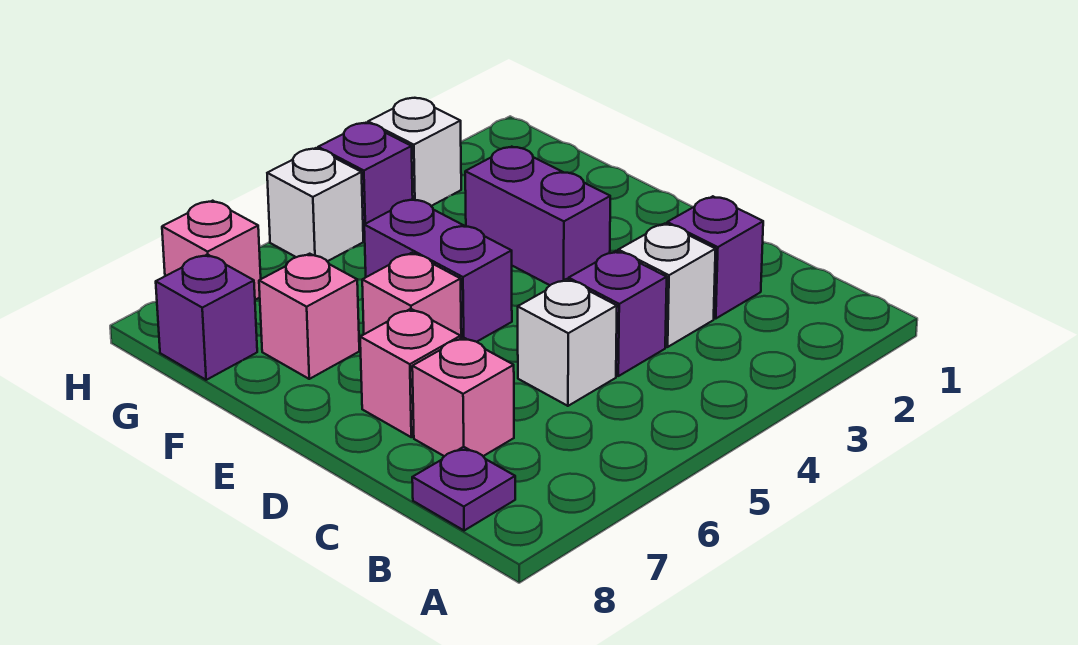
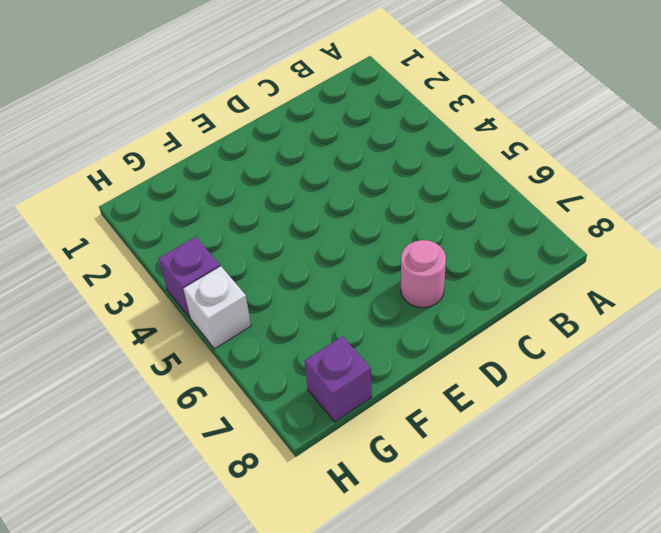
pink 1x1 round brick [401,240,446,308] -> pink 1x1 brick [360,309,461,437]
none -> purple 1x1 plate [412,447,515,531]
none -> purple 1x1 brick [667,196,763,318]
none -> white 1x1 brick [618,224,716,347]

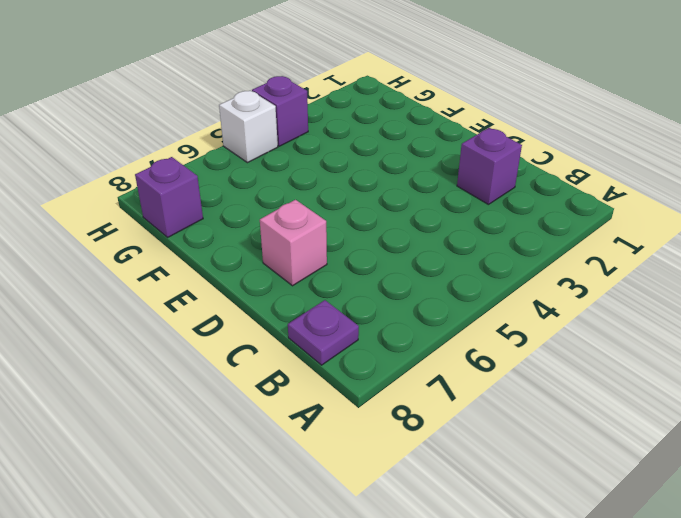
none -> white 1x1 brick [618,224,716,347]
none -> purple 1x1 brick [569,251,667,376]
none -> white 1x1 brick [518,279,617,406]

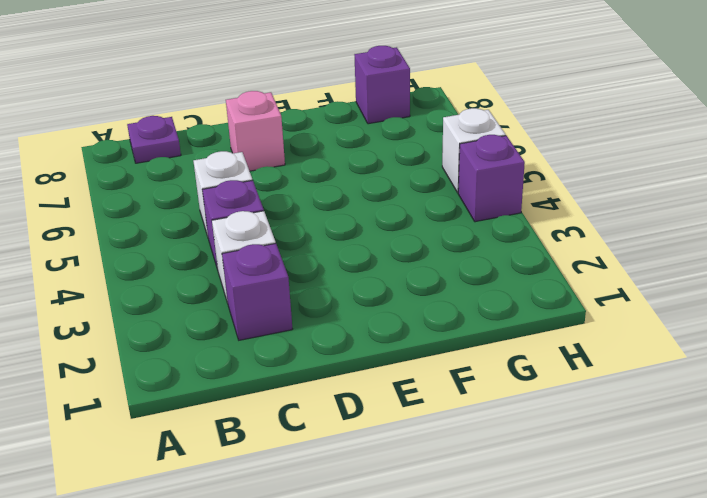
none -> pink 1x1 brick [412,337,514,456]
none -> purple 1x2 brick [465,147,610,285]
none -> purple 1x2 brick [364,199,512,342]

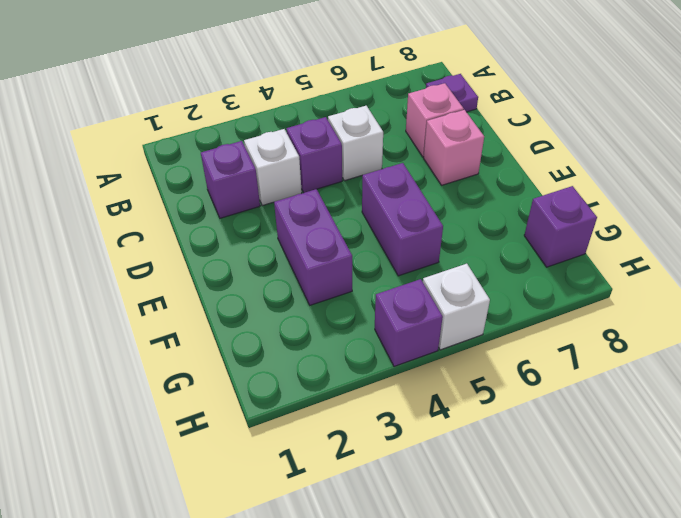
none -> pink 1x1 brick [362,253,461,336]
none -> pink 1x1 brick [259,254,359,379]
none -> white 1x1 brick [368,98,461,206]

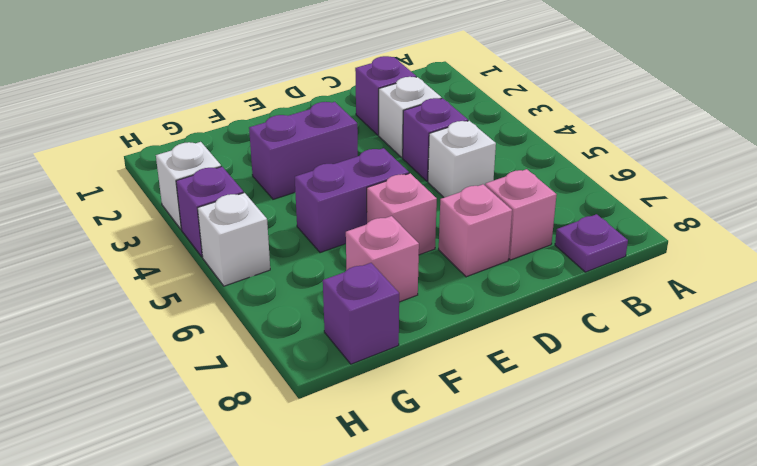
none -> pink 1x1 brick [162,201,261,300]

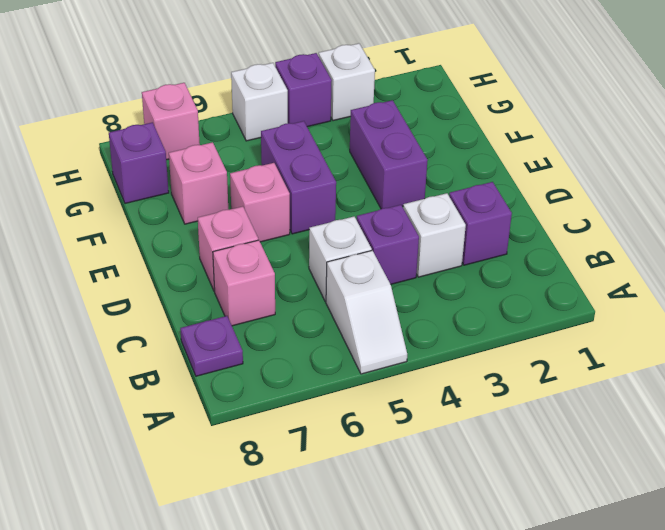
white 1x2 slope [326,251,407,374] -> none

